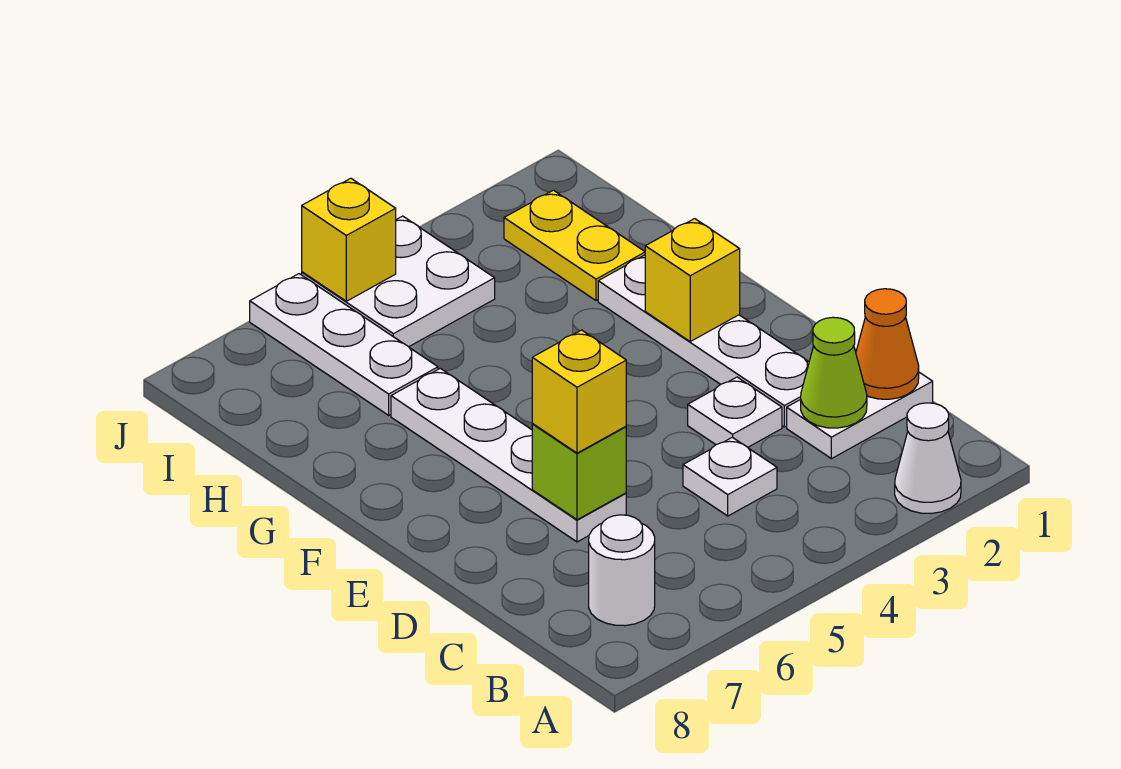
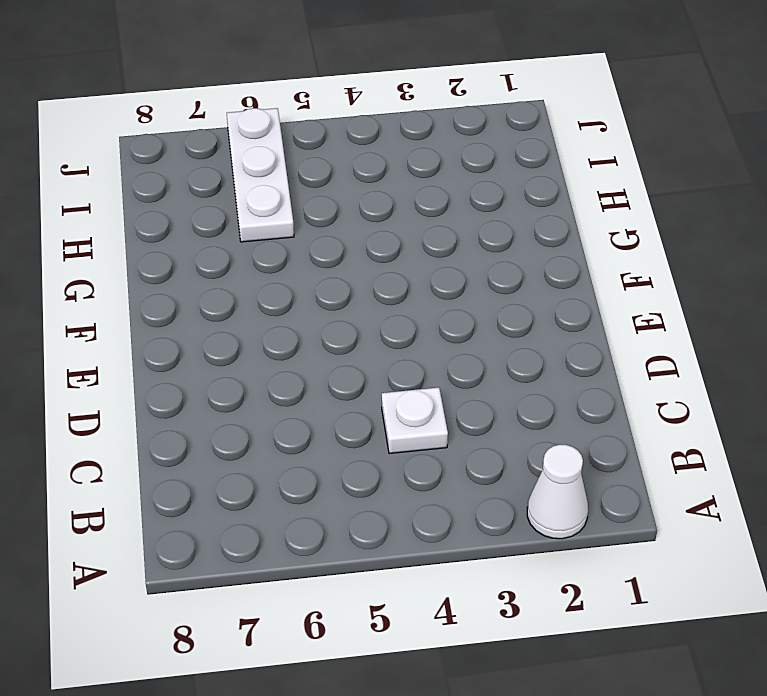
none -> white 1x1 round brick [589,515,655,626]
none -> white 1x2 plate [787,372,933,459]
none -> white 1x4 plate [598,255,809,427]

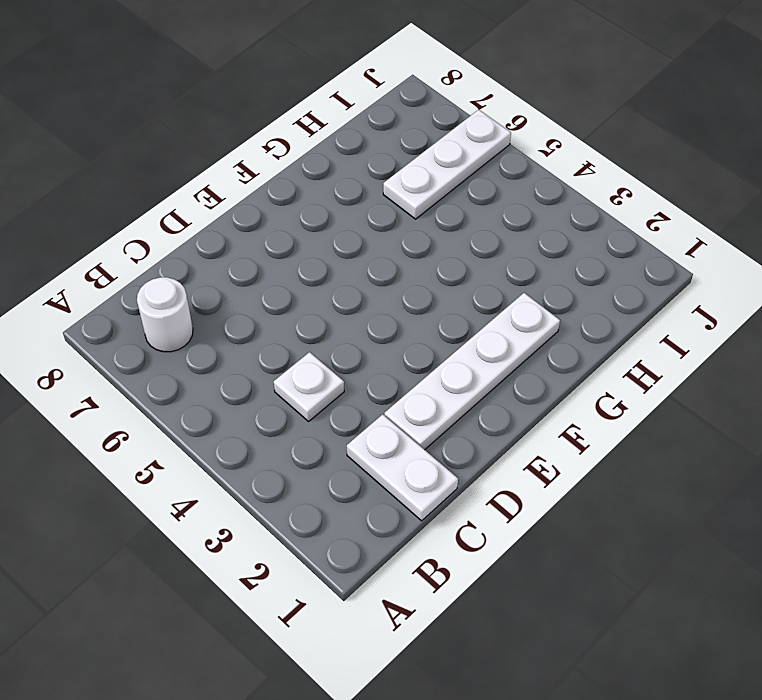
none -> white 1x1 cone [895,403,961,514]
none -> white 1x1 plate [688,377,782,447]
none -> white 1x4 plate [391,368,626,542]

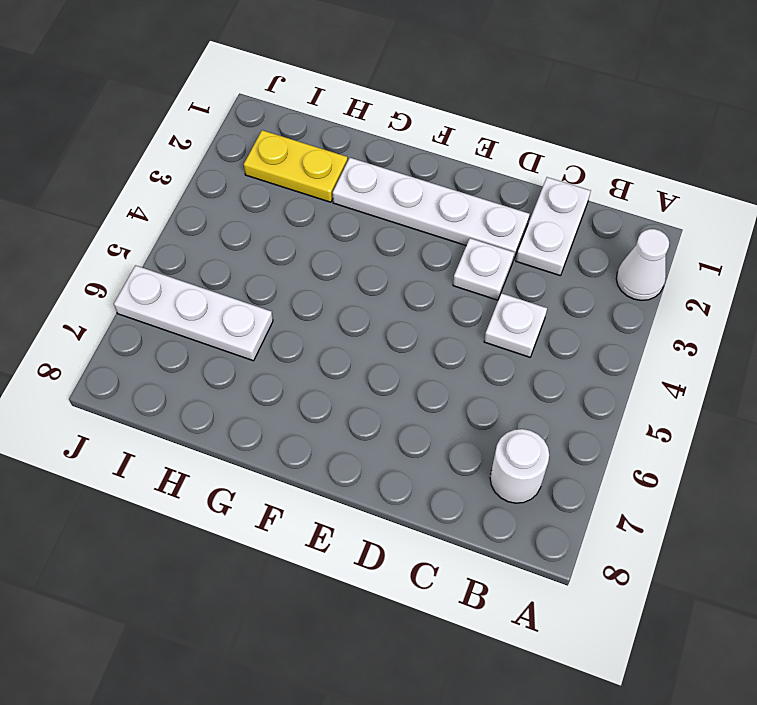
none -> white 1x4 plate [391,368,626,542]
none -> white 2x2 plate [302,216,495,347]
none -> orange 1x1 cone [856,289,919,399]

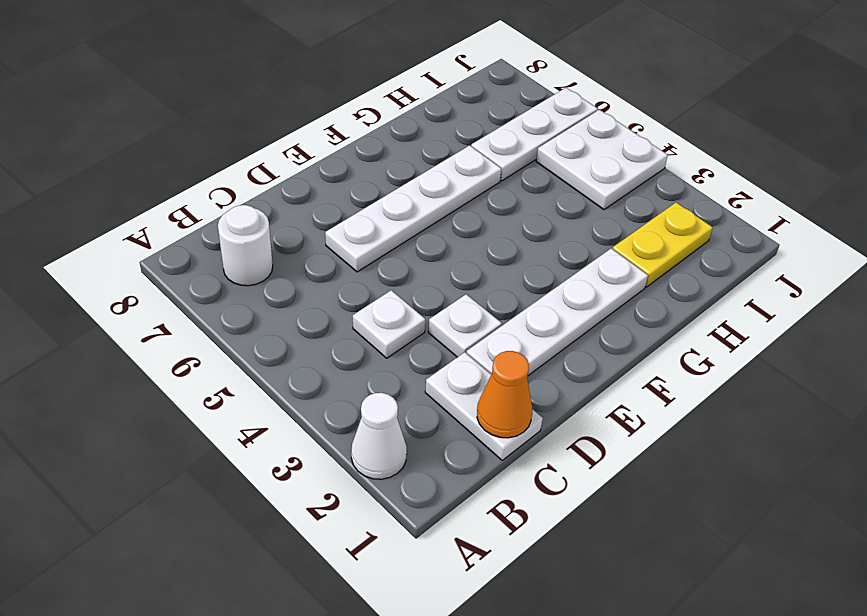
none -> lime 1x1 cone [801,317,867,428]
none -> lime 1x1 brick [532,424,626,520]
none -> yellow 1x1 brick [645,219,740,341]

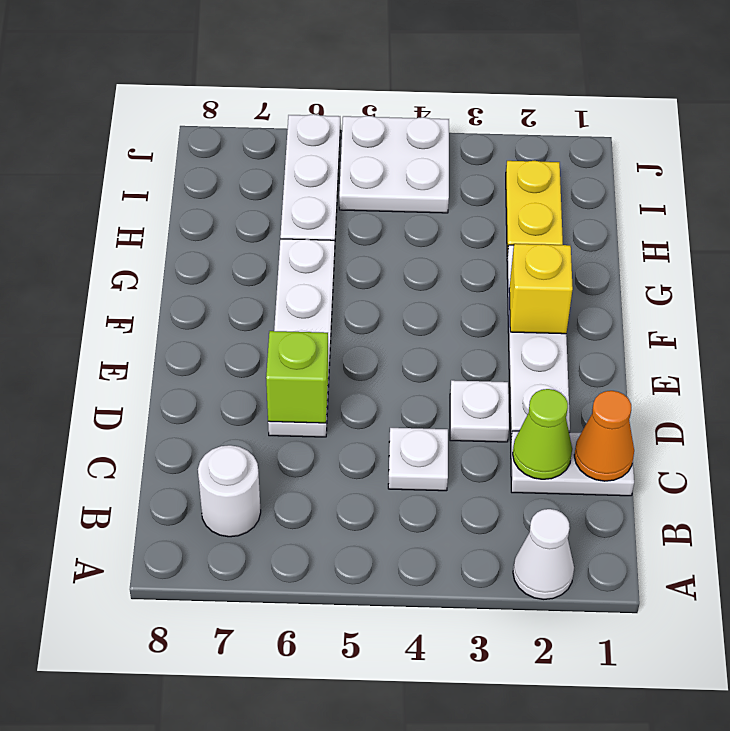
none -> yellow 1x1 brick [302,178,396,301]
none -> yellow 1x1 brick [532,330,626,453]

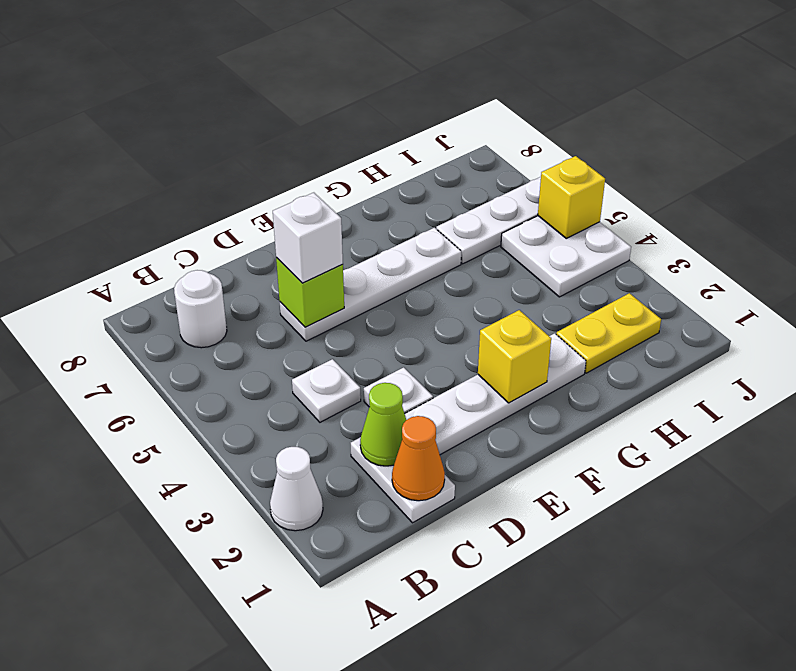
white 1x1 brick [273,193,343,283] -> yellow 1x1 brick [532,330,626,453]

